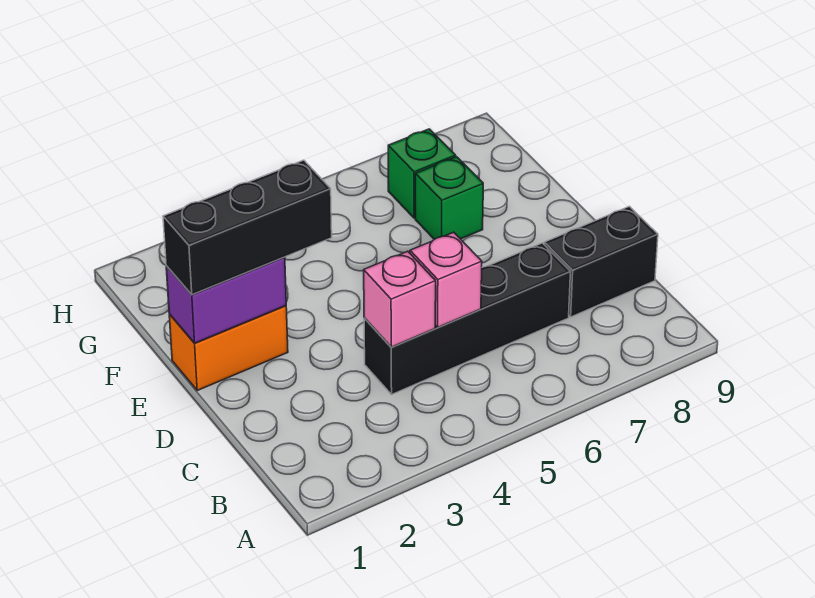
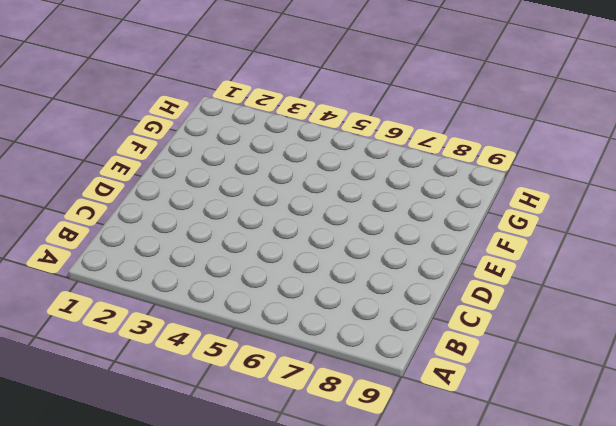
none -> black 1x4 brick [364,243,570,394]
none -> black 1x2 brick [544,206,658,317]

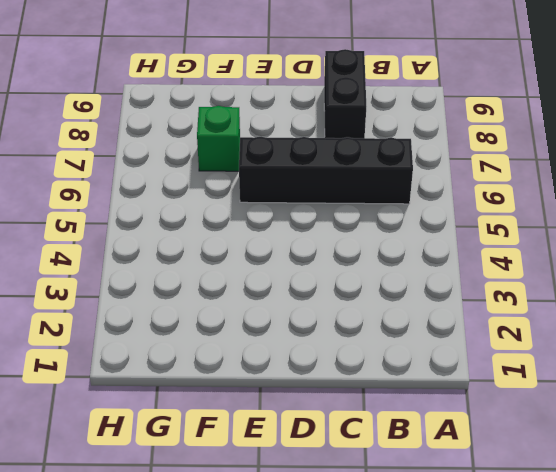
black 1x4 brick [239,137,413,204] -> black 1x4 brick turned to [364,243,570,394]
none -> orange 1x2 brick [169,306,288,390]
none -> green 1x1 brick [388,129,456,218]

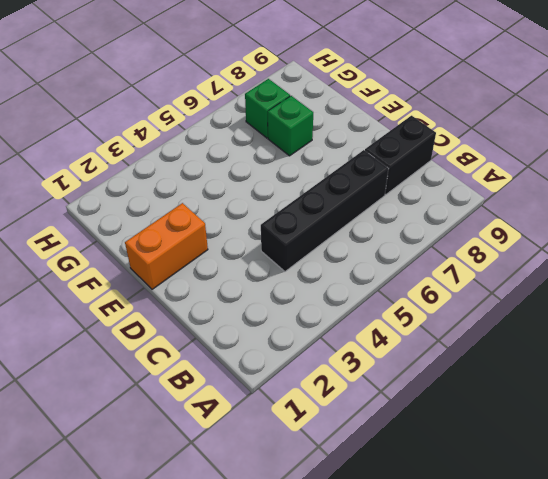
none -> pink 1x1 brick [364,251,436,347]
none -> pink 1x1 brick [410,232,482,327]

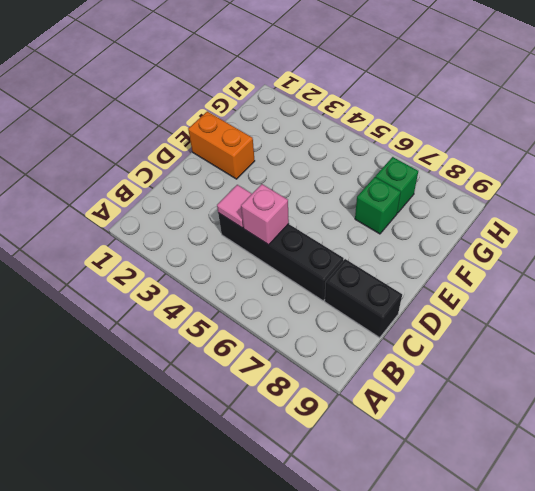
pink 1x1 tile [217,185,252,228] -> pink 1x1 brick [364,251,436,347]
none -> purple 1x2 brick [166,257,286,343]
none -> black 1x3 brick [163,160,332,295]

